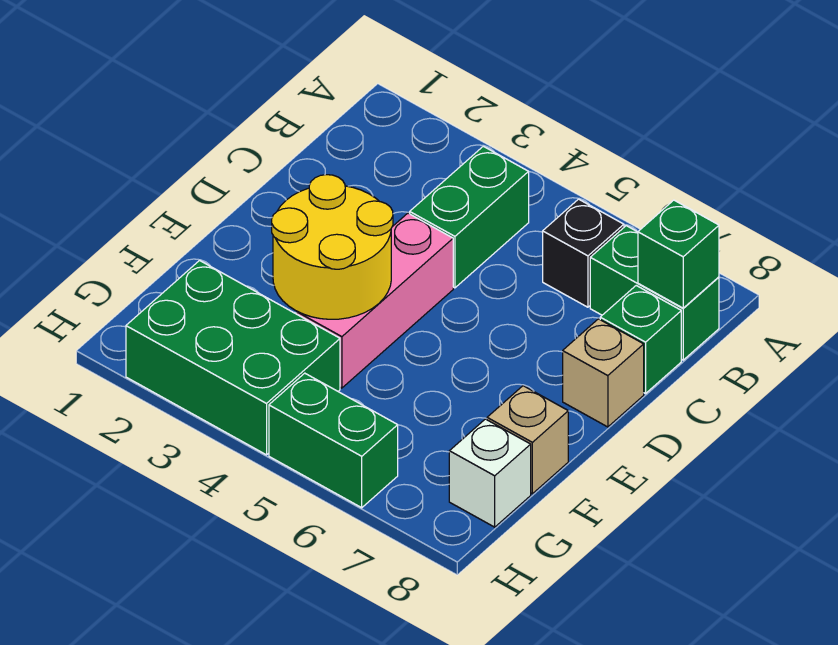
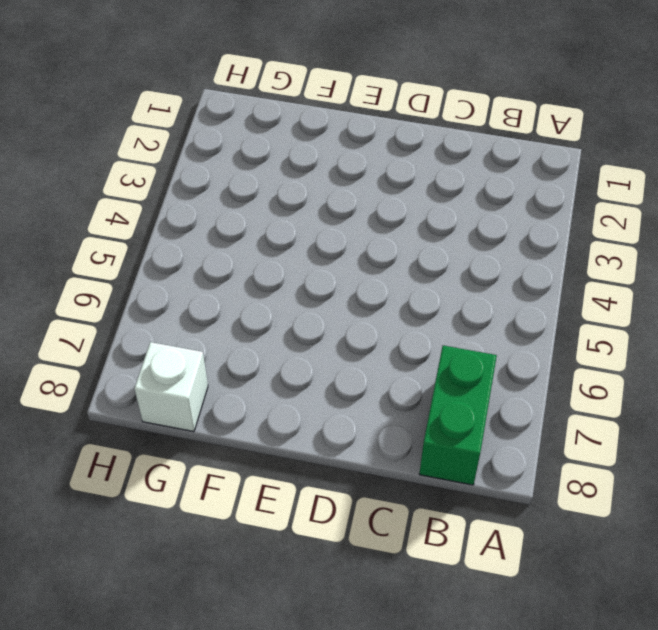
none -> green 1x2 brick [410,146,529,288]
none -> black 1x1 brick [543,199,624,307]
none -> green 1x1 brick [600,286,681,394]

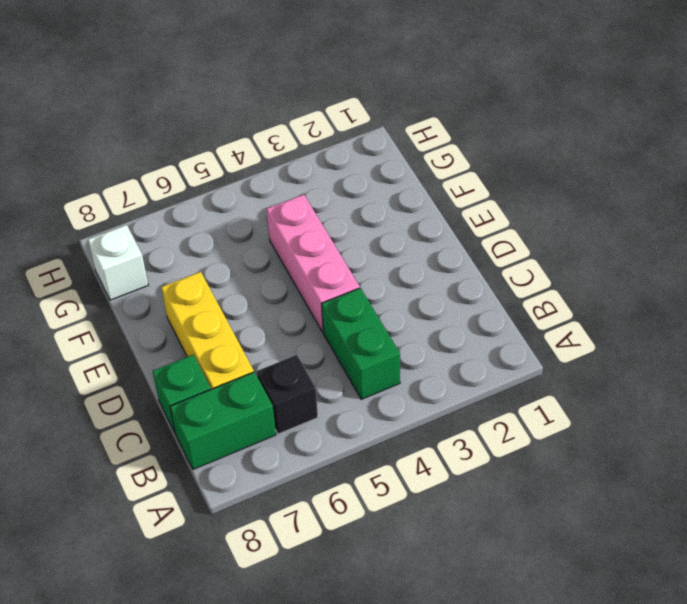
yellow 1x3 brick [161,272,254,389] -> none
none -> tan 1x1 brick [563,319,644,427]
none -> tan 1x1 brick [487,386,568,494]
none -> green 2x3 brick [126,261,340,455]

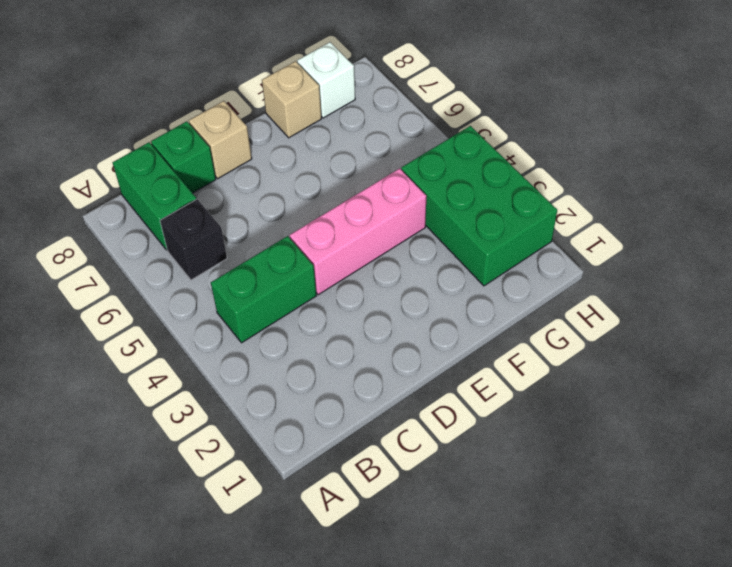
none -> green 1x2 brick [269,373,398,508]
none -> green 1x1 brick [638,200,719,308]
none -> yellow 2x2 round brick [272,175,393,319]

